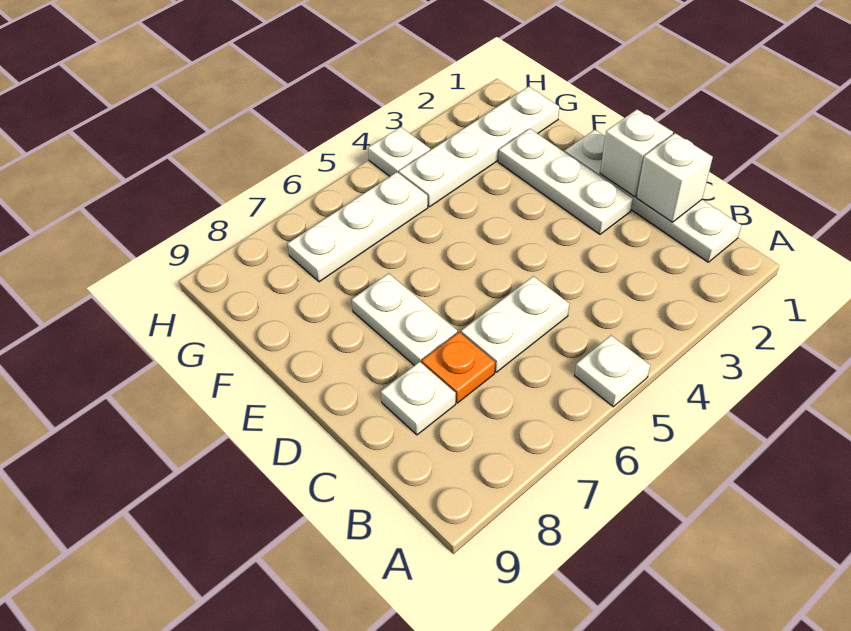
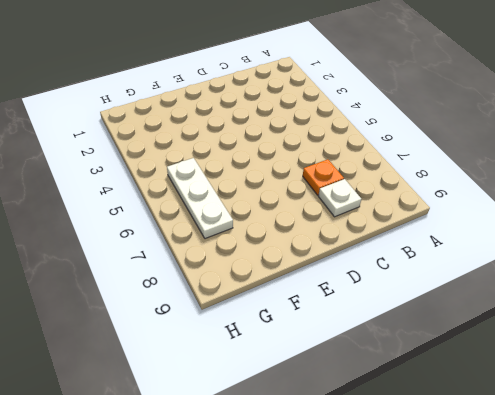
none -> white 1x1 plate [575,335,650,407]
none -> white 1x4 plate [565,130,741,262]
none -> white 1x2 plate [461,276,569,372]

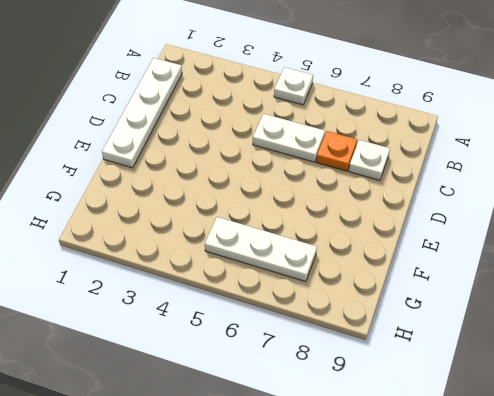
none -> white 1x3 plate [498,129,633,234]
none -> white 1x2 plate [352,273,457,366]
none -> white 1x4 plate [399,86,559,207]

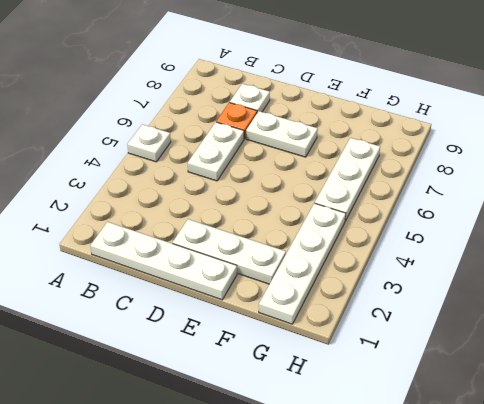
none -> white 1x1 plate [368,127,430,176]
none -> white 1x1 brick [636,133,713,222]
none -> white 1x1 brick [600,109,673,197]

